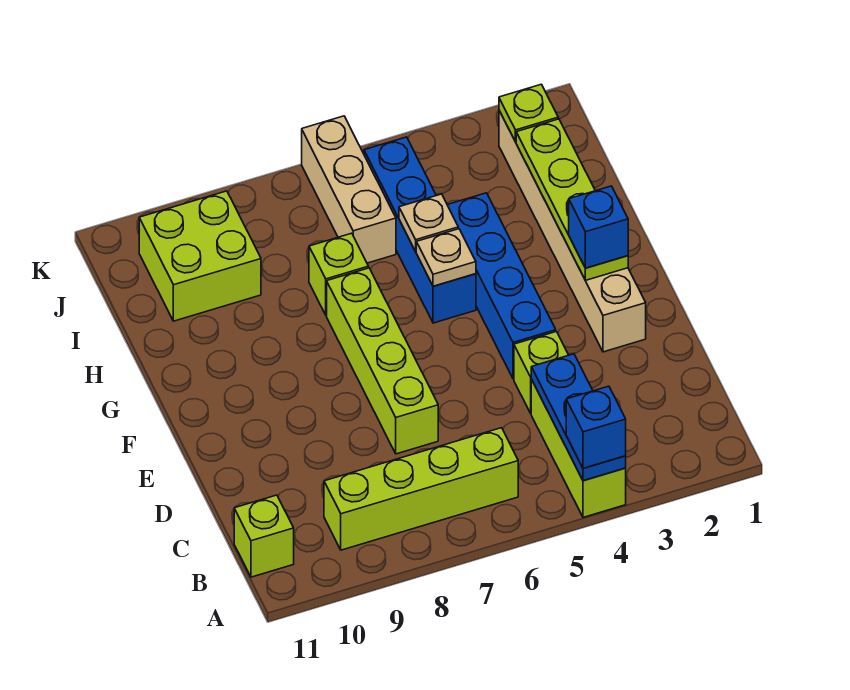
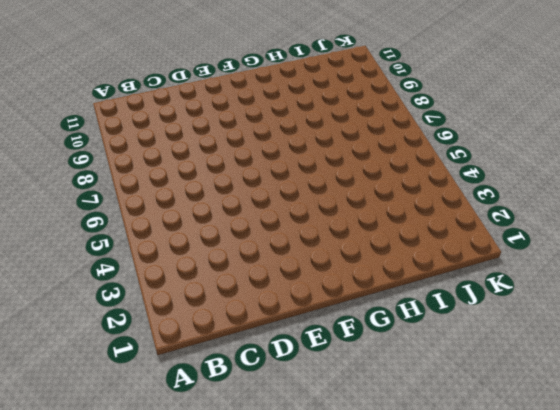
none -> lime 1x3 brick [531,379,626,517]
none -> lime 1x4 brick [324,428,518,550]
none -> lime 1x1 brick [234,495,294,577]

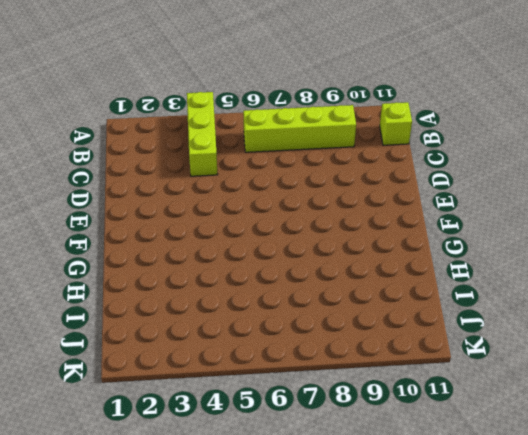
none -> lime 1x1 brick [514,332,568,413]
none -> lime 1x4 brick [327,268,438,454]
none -> tan 1x6 brick [499,111,646,352]

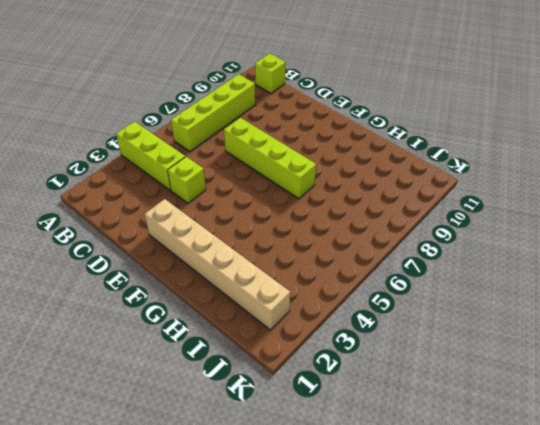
none -> blue 1x4 brick [448,193,556,379]
none -> blue 1x4 brick [364,137,476,323]
none -> lime 1x1 brick [309,233,369,315]

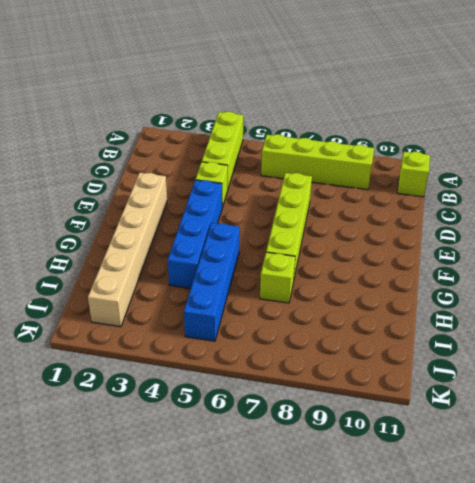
none -> tan 1x3 brick [302,116,396,263]
none -> lime 2x2 brick [139,191,261,321]
none -> blue 1x3 plate [531,354,626,481]

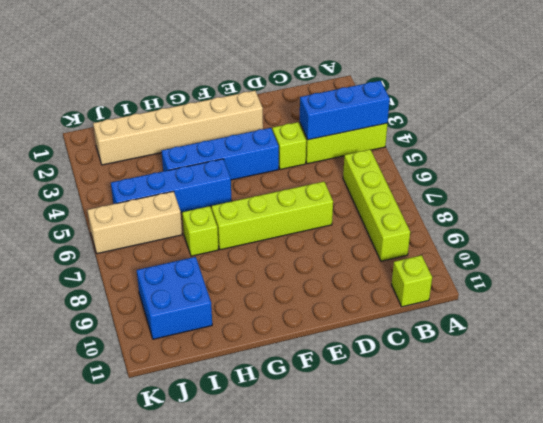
blue 1x3 brick [300,81,390,140] -> blue 1x3 plate [531,354,626,481]
blue 2x2 brick [137,257,212,339] -> lime 2x2 brick [139,191,261,321]
none -> lime 1x4 plate [516,119,628,280]
none -> tan 1x1 plate [416,229,476,286]
none -> tan 1x1 plate [399,194,458,251]

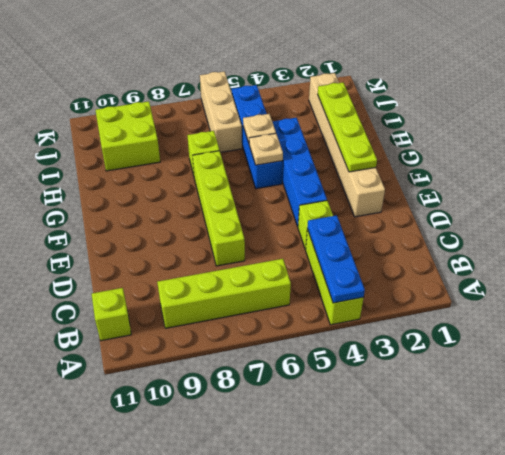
none -> lime 1x1 plate [499,84,558,142]
none -> blue 1x1 brick [566,386,626,468]
none -> blue 1x1 brick [569,186,628,268]

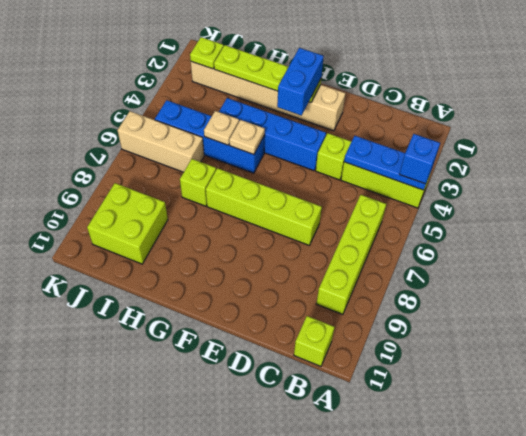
blue 1x2 brick [277,48,324,116] -> blue 1x1 brick [569,186,628,268]

